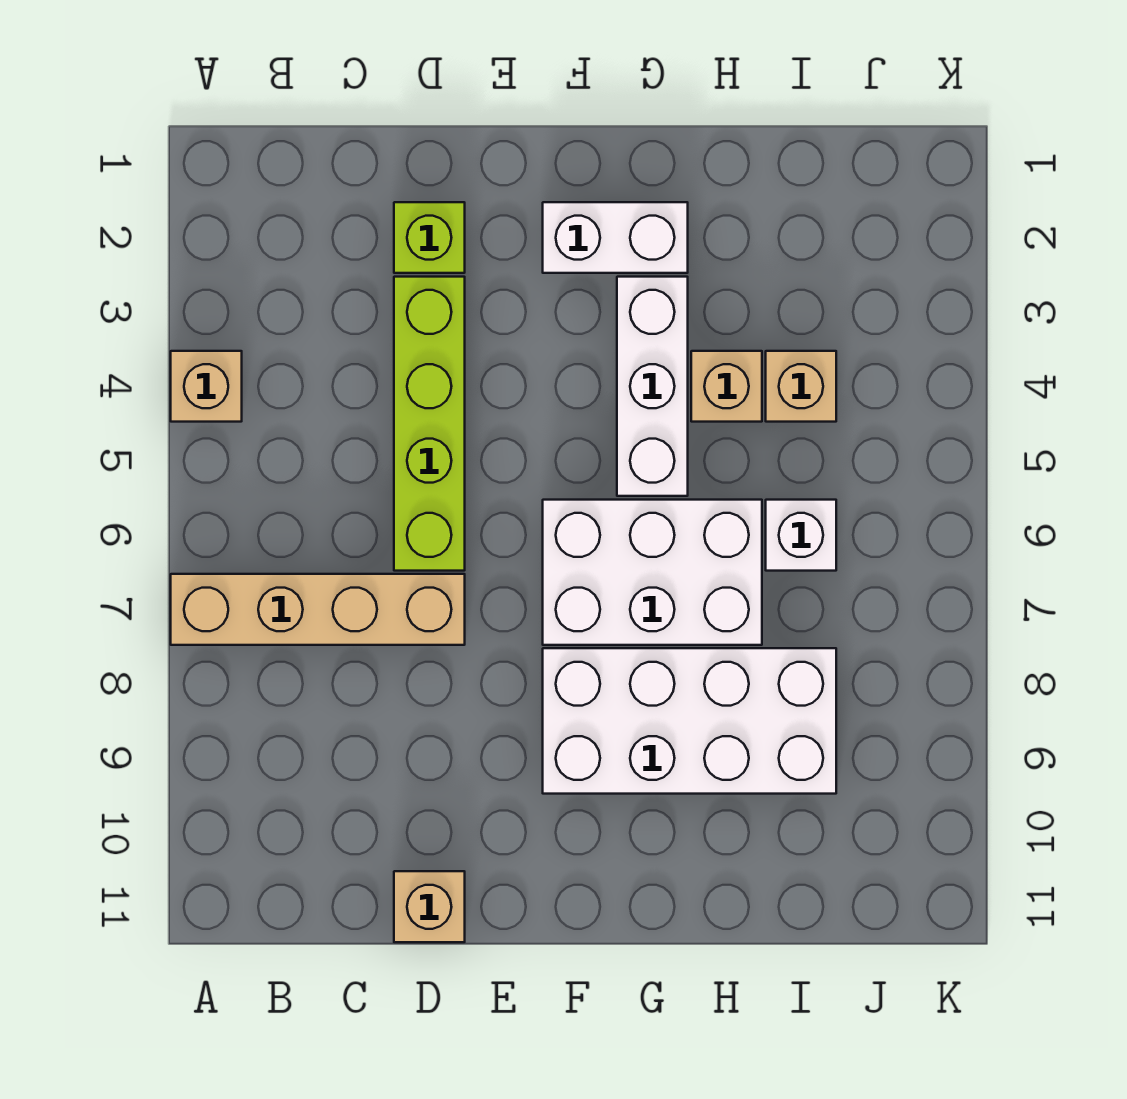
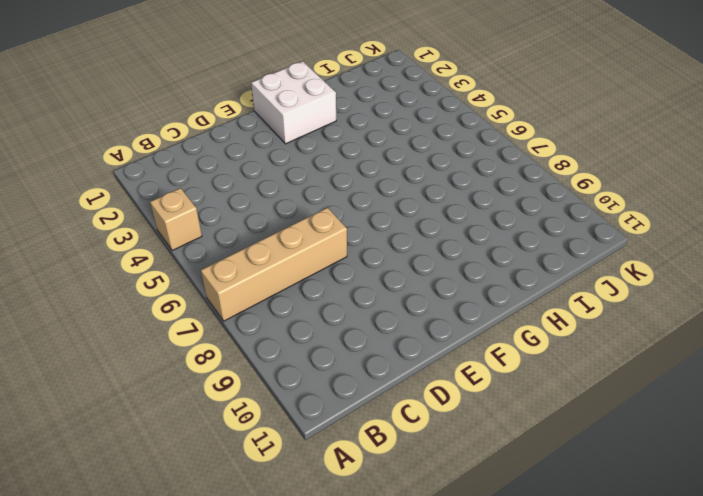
white 2x2 brick [251,61,336,144] -> white 1x2 brick [543,202,688,273]
none -> lime 1x1 brick [394,202,465,273]
none -> lime 1x4 brick [394,277,465,571]
none -> tan 1x1 brick [394,871,465,942]

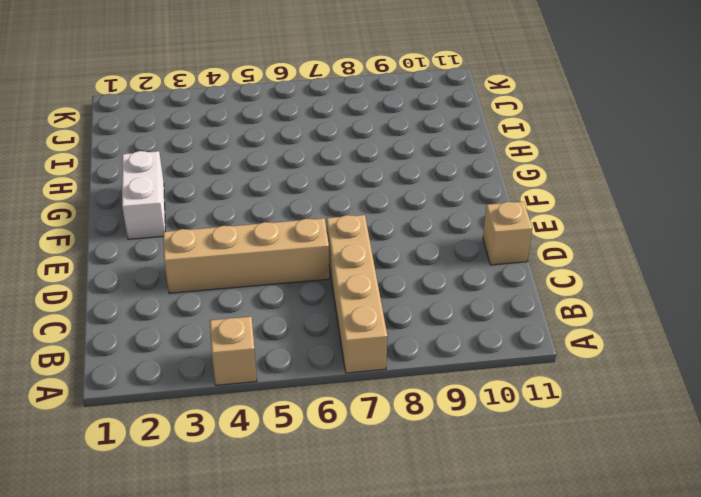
tan 1x4 brick [163,218,329,293] -> lime 1x4 brick [394,277,465,571]
none -> lime 1x1 brick [394,202,465,273]
none -> white 2x3 brick [543,500,762,645]
none -> white 2x4 brick [543,648,836,794]

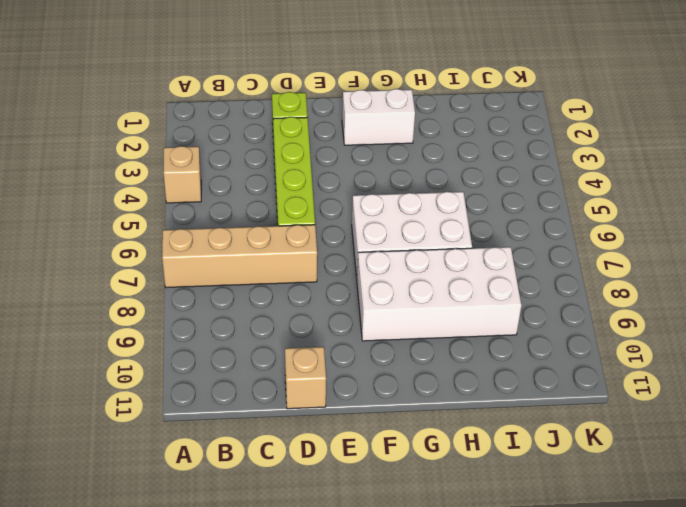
none -> white 1x3 brick [617,277,688,496]
none -> tan 1x1 brick [691,351,762,422]
none -> tan 1x1 brick [766,351,836,422]

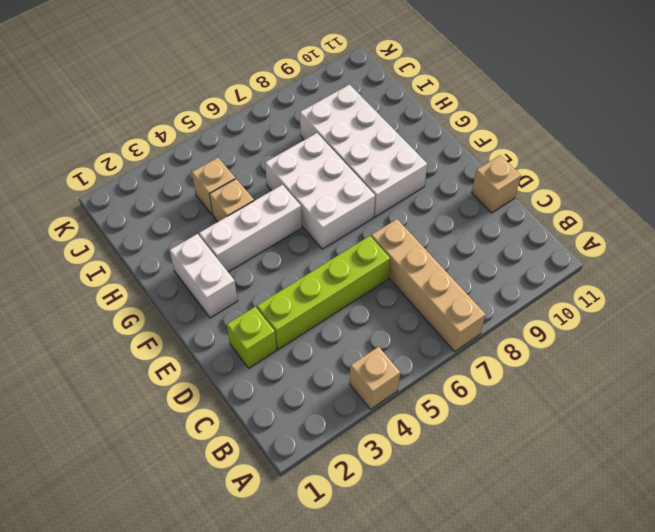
none -> white 1x1 brick [766,500,836,571]

